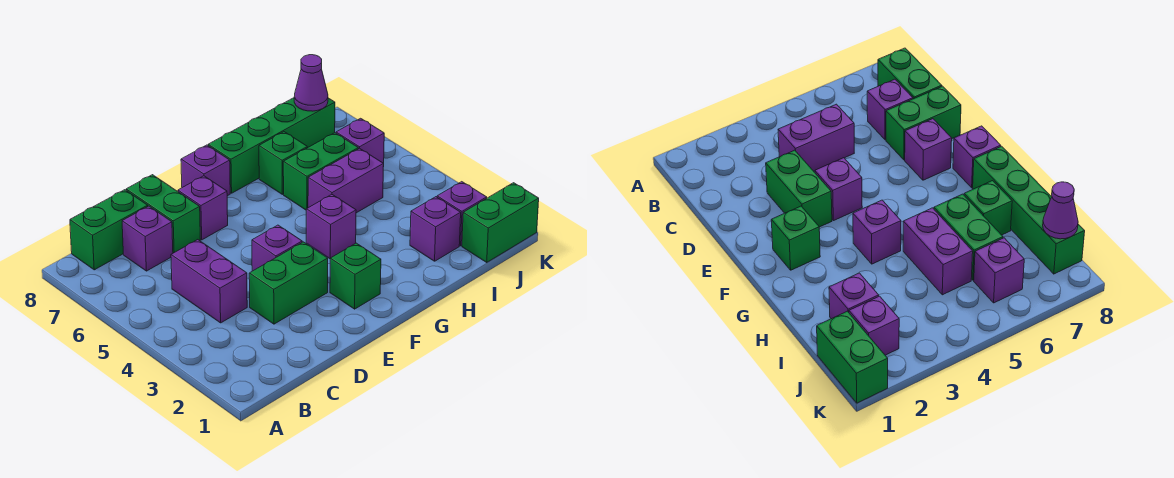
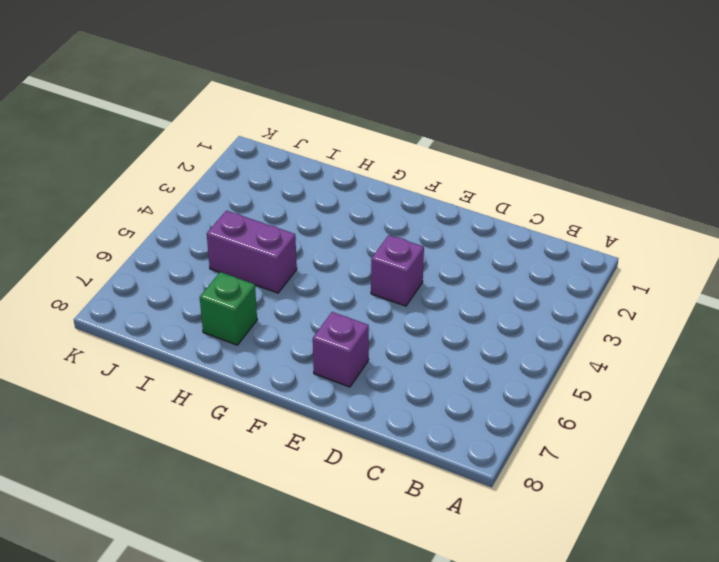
none -> green 1x2 brick [70,190,148,270]
none -> purple 1x2 brick [171,240,247,323]
none -> purple 1x1 brick [122,206,173,271]

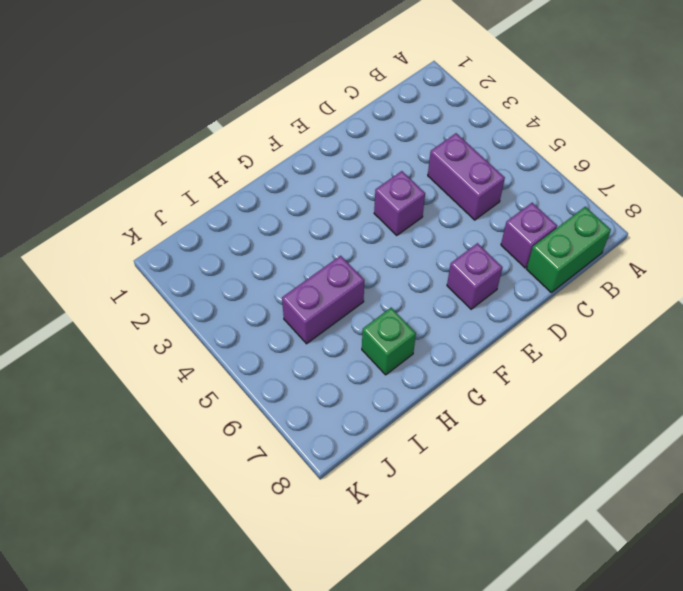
none -> green 1x2 brick [249,242,328,324]
none -> green 1x2 brick [126,175,200,253]
none -> green 1x1 brick [330,243,381,309]

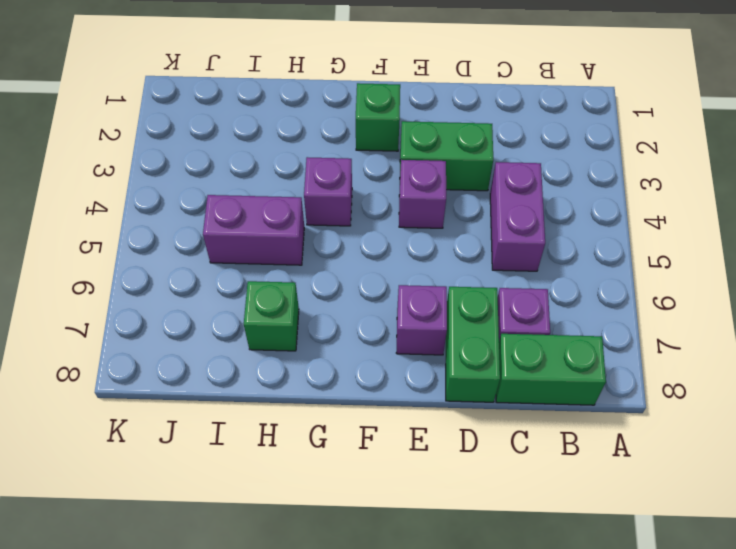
none -> purple 1x1 brick [181,145,230,196]
none -> green 1x4 brick [208,98,335,193]
none -> green 1x2 brick [283,133,358,210]

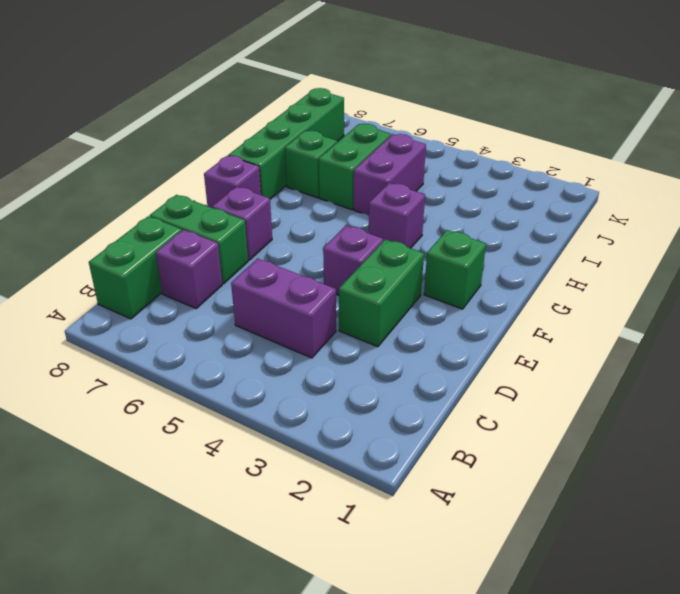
none -> purple 1x1 brick [410,197,461,261]
none -> green 1x2 brick [462,183,539,262]
none -> purple 1x1 brick [437,182,487,246]

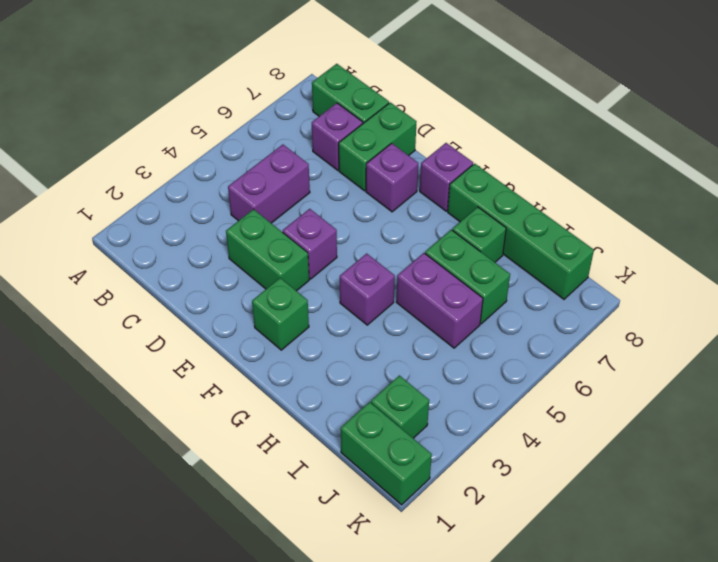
green 1x1 brick [371,375,429,438] -> purple 1x1 brick [437,182,487,246]
none -> purple 1x1 brick [410,197,461,261]
none -> purple 1x1 brick [336,118,384,167]
none -> purple 1x1 cone [294,55,328,111]

